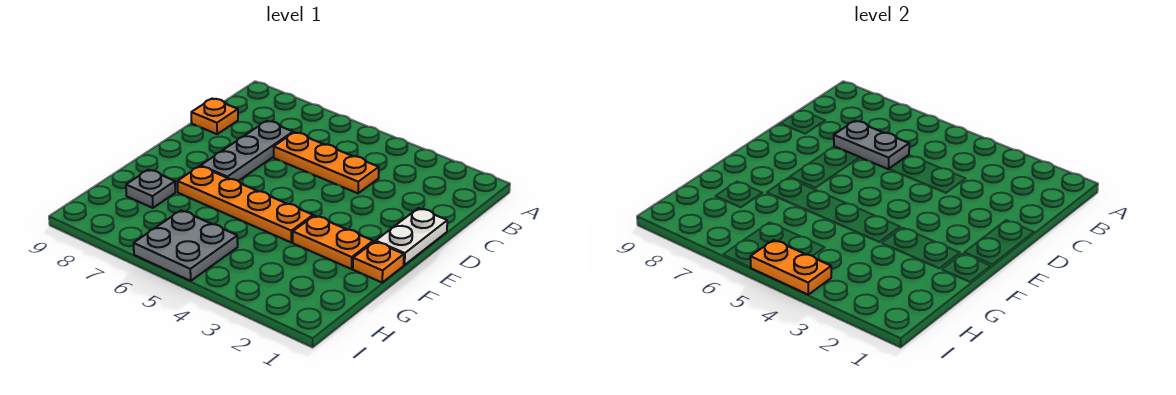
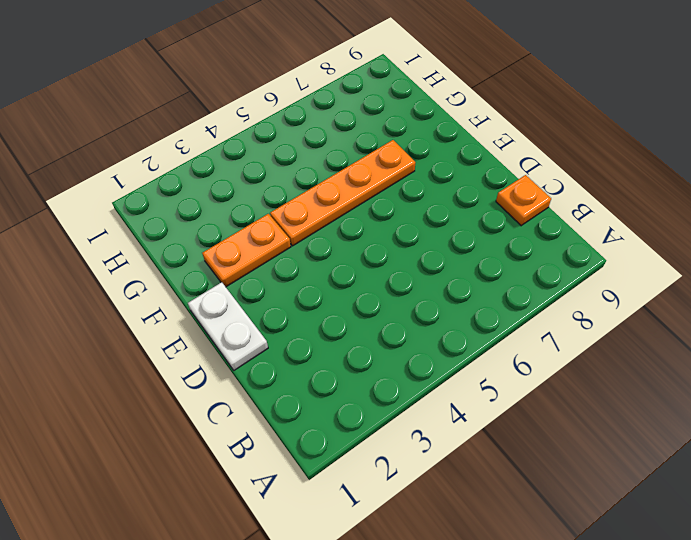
none -> orange 1x3 plate [274,132,379,193]
none -> grey 1x3 plate [201,121,293,181]

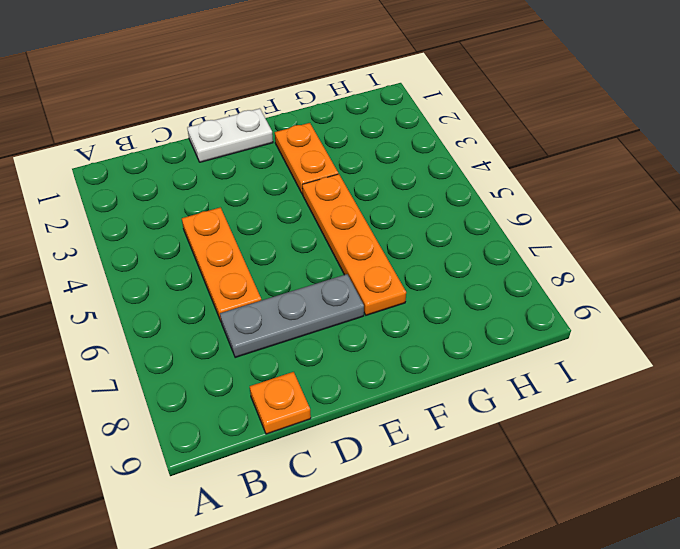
none -> orange 1x1 plate [353,241,404,282]
none -> grey 1x1 plate [126,170,175,208]

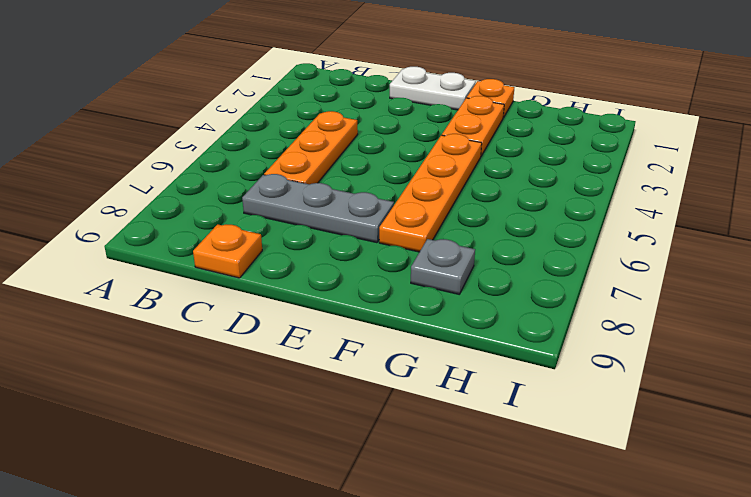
none -> grey 2x2 plate [134,210,238,281]
none -> grey 1x2 plate [834,121,909,169]

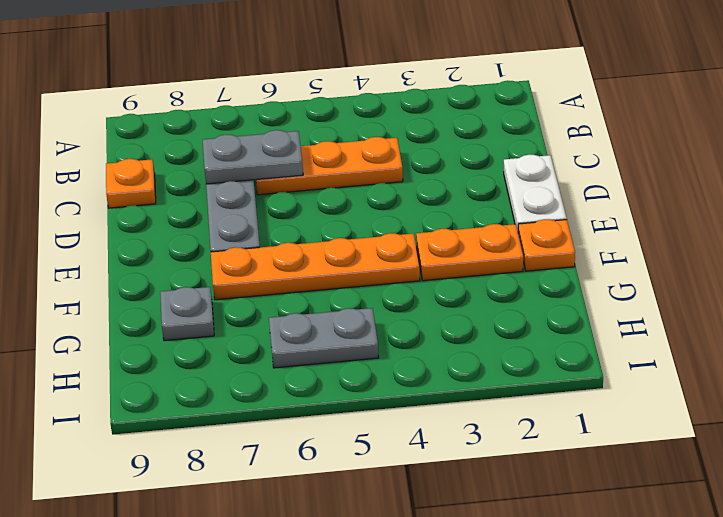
grey 1x2 plate [269,308,379,368] -> grey 2x2 plate [134,210,238,281]
none -> orange 1x2 plate [750,240,831,295]

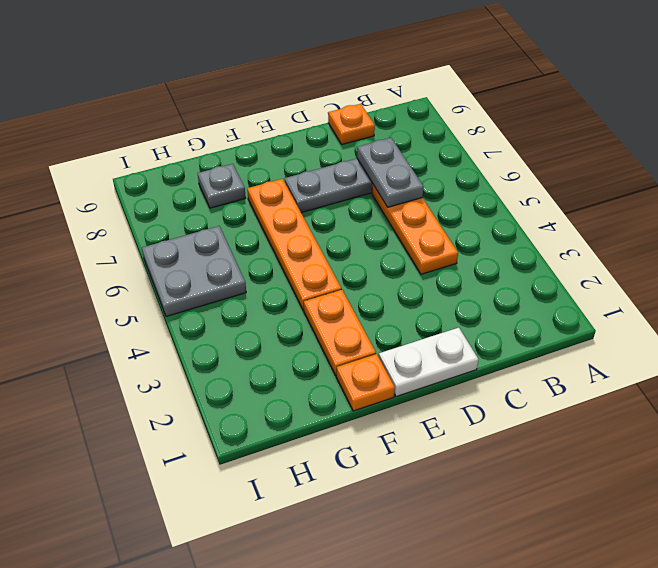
none -> orange 1x2 plate [750,240,831,295]

